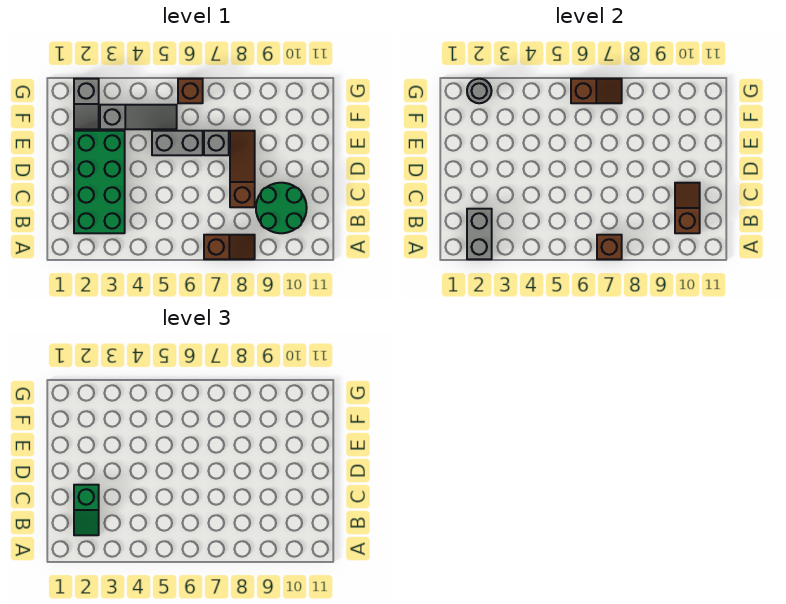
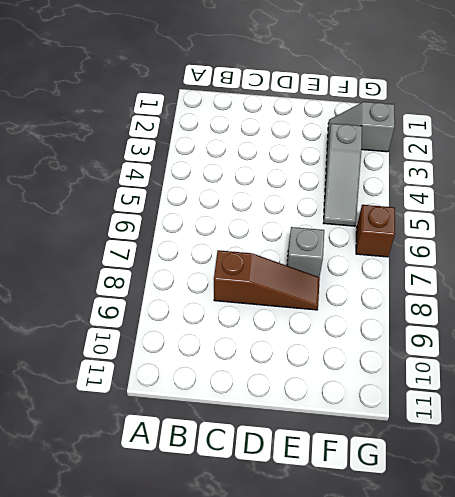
none -> brown 1x2 slope [204,235,255,259]
none -> green 2x4 brick [74,131,125,233]
none -> green 2x2 round brick [256,183,307,233]

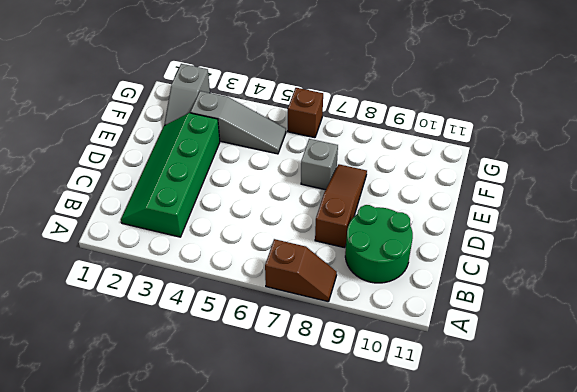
green 2x4 slope [121,113,220,237] -> green 2x4 brick [74,131,125,233]
none -> grey 1x2 brick [152,131,203,155]
none -> grey 1x2 brick [467,209,492,259]
none -> brown 1x1 brick [597,235,622,259]

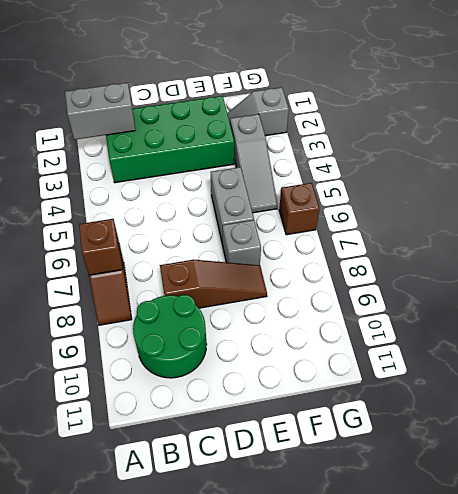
none -> brown 1x2 slope [675,183,700,233]
none -> grey 1x1 round brick [467,79,492,103]
none -> brown 1x2 slope [571,79,622,103]

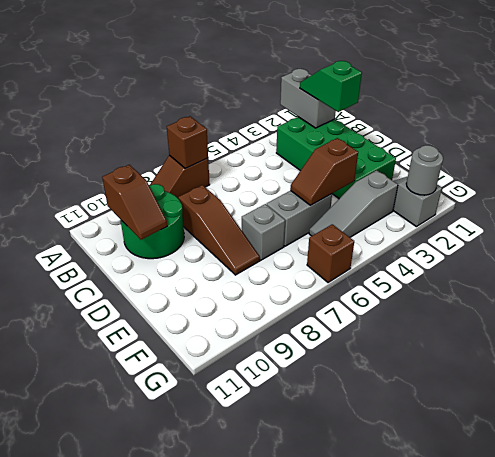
brown 1x2 slope [290,138,358,205] -> brown 1x2 slope moved to [571,79,622,103]

